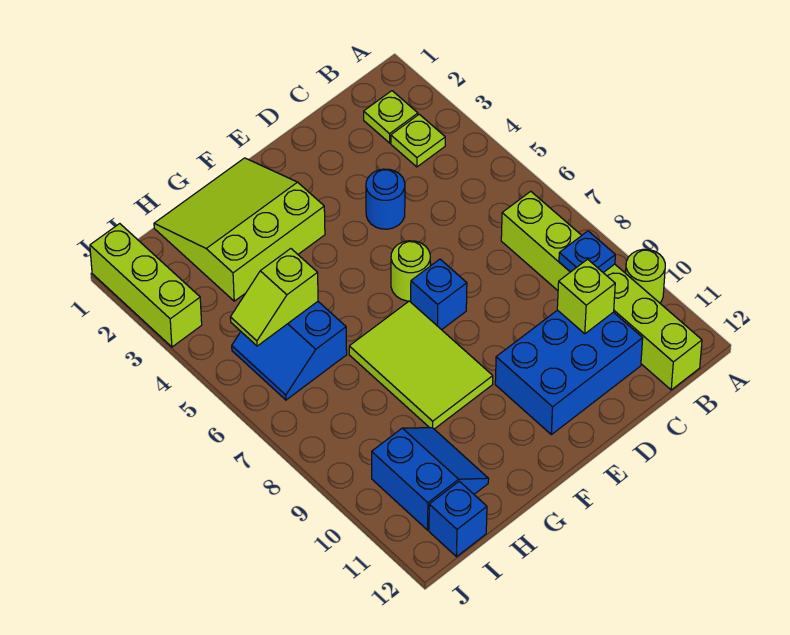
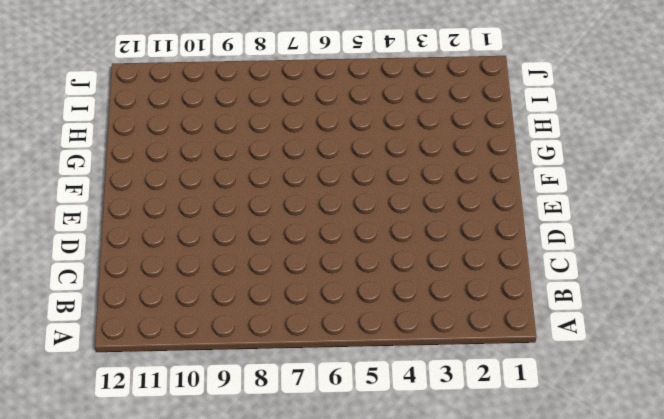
none -> lime 1x1 round brick [626,249,665,303]
none -> lime 1x1 plate [364,91,418,143]
none -> lime 1x1 plate [391,114,445,167]

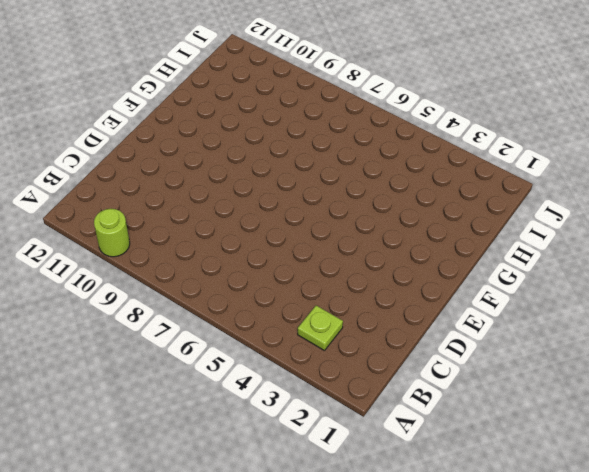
none -> lime 1x1 plate [364,91,418,143]
none -> lime 1x6 brick [501,191,702,390]
none -> blue 2x3 brick [495,310,643,435]

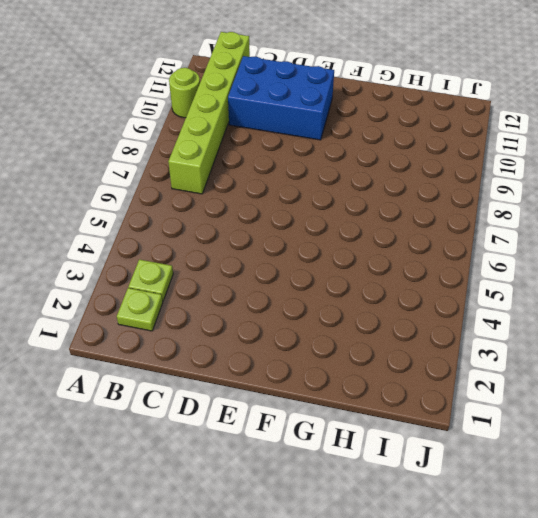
none -> blue 1x1 round brick [366,169,405,229]
none -> lime 1x1 round brick [391,241,430,301]
none -> blue 1x1 brick [411,259,467,330]

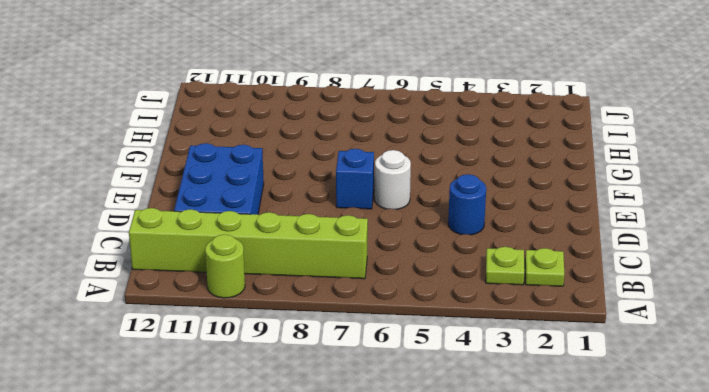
white 1x1 round brick [375,150,411,210] -> lime 1x1 round brick [391,241,430,301]
none -> lime 3x3 slope [154,158,325,301]
none -> lime 2x3 tile [349,301,493,429]
none -> blue 2x2 slope [232,302,347,400]

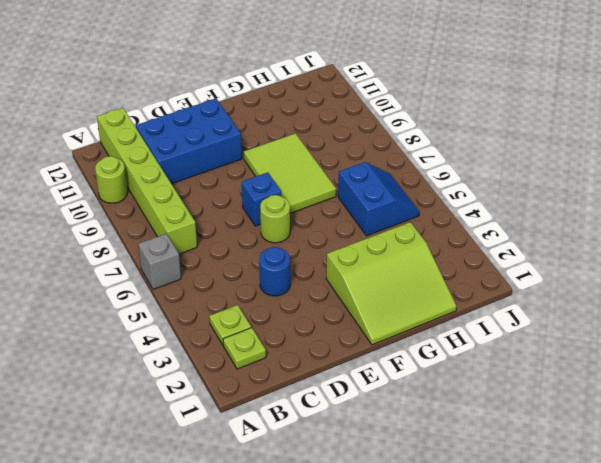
grey 1x1 brick [138,234,181,289] -> none
none -> blue 2x2 slope [372,428,489,530]
none -> blue 1x1 brick [429,481,487,557]
none -> lime 1x3 brick [90,224,202,347]

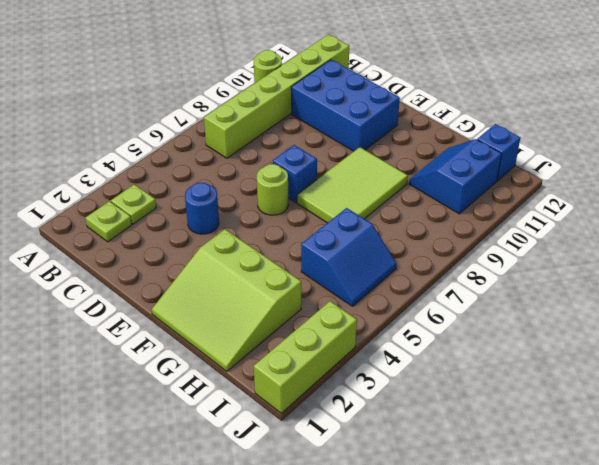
none -> blue 1x1 plate [559,231,615,273]
none -> lime 1x1 brick [557,259,615,334]
none -> lime 1x2 slope [230,249,318,346]

